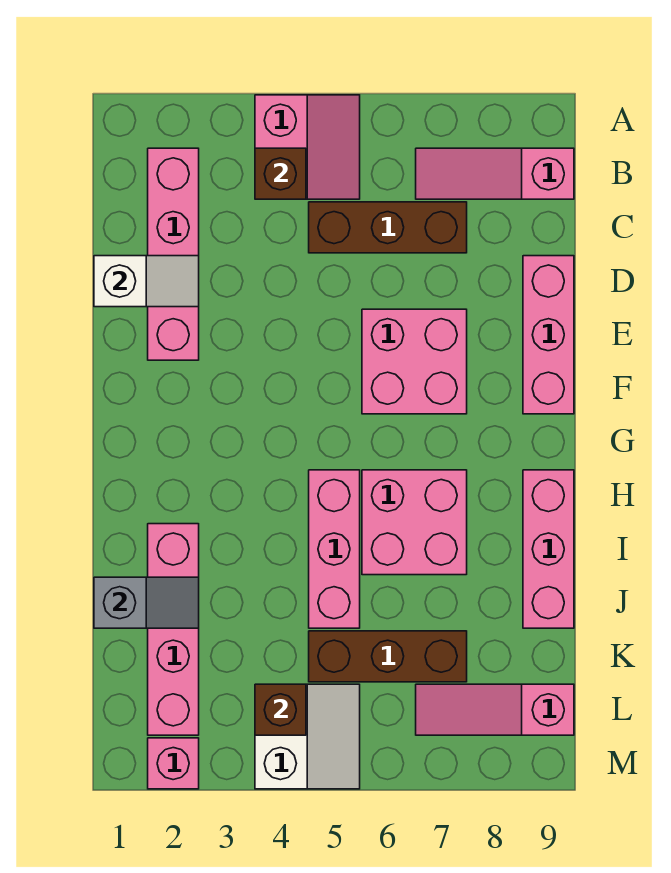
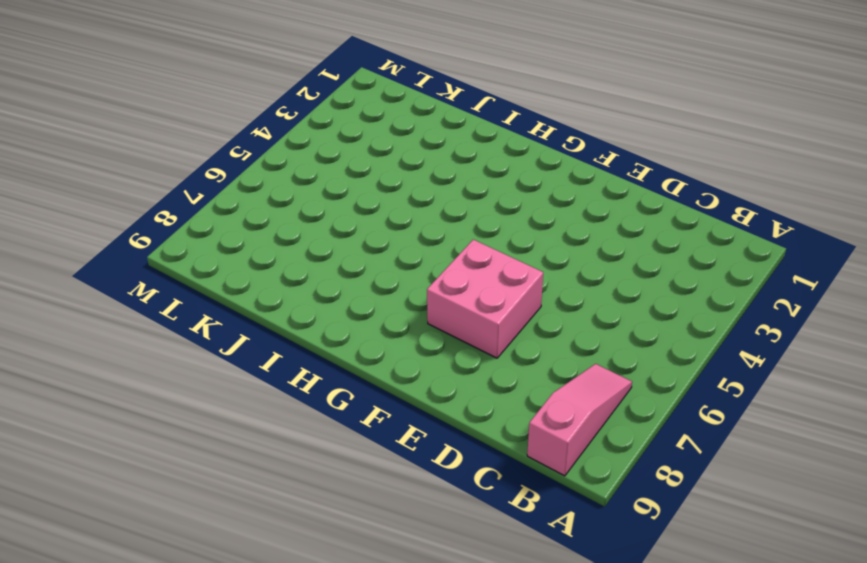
none -> pink 2x2 slope [255,95,360,199]
none -> pink 1x4 brick [148,148,199,360]
none -> brown 1x3 brick [309,202,467,253]

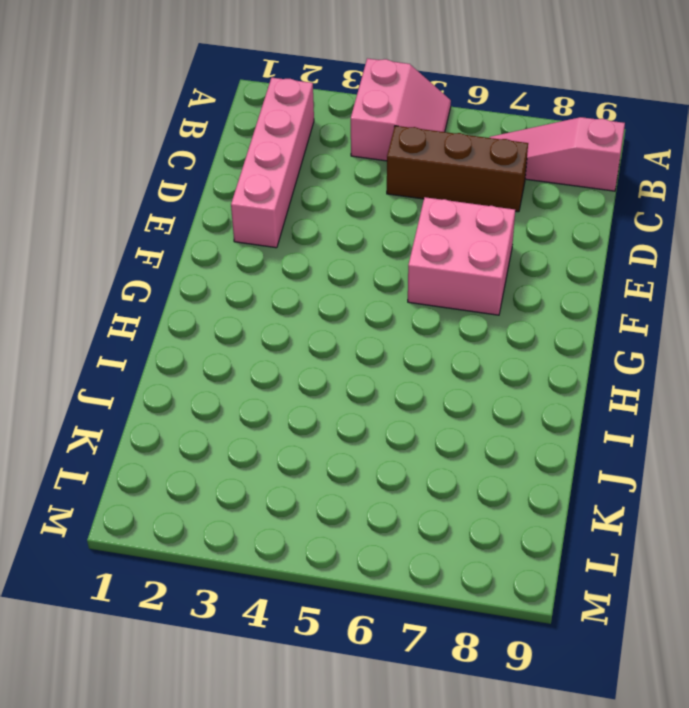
none -> pink 1x3 brick [523,256,574,414]
none -> pink 1x3 brick [309,470,360,628]
none -> pink 2x2 brick [362,470,467,575]

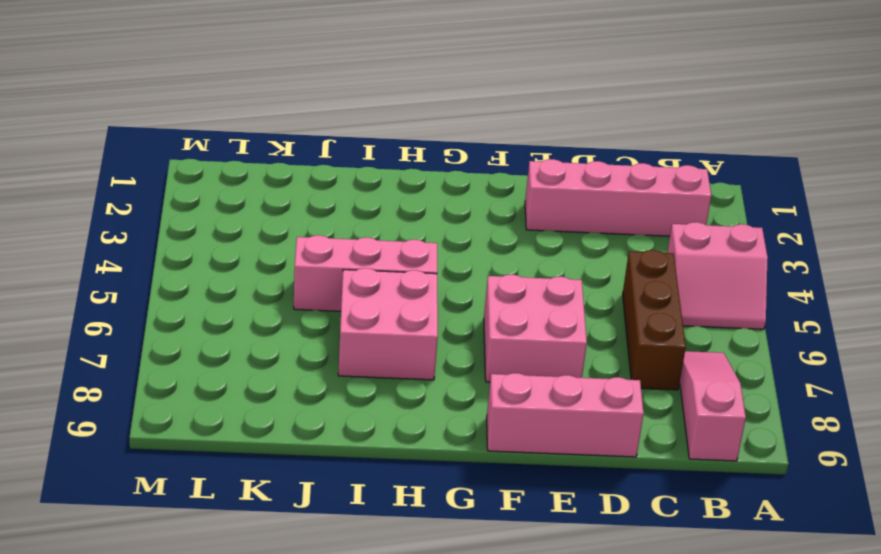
none -> pink 1x3 brick [523,470,574,628]
none -> pink 1x4 brick [148,524,199,735]
none -> brown 1x3 brick [309,631,467,682]

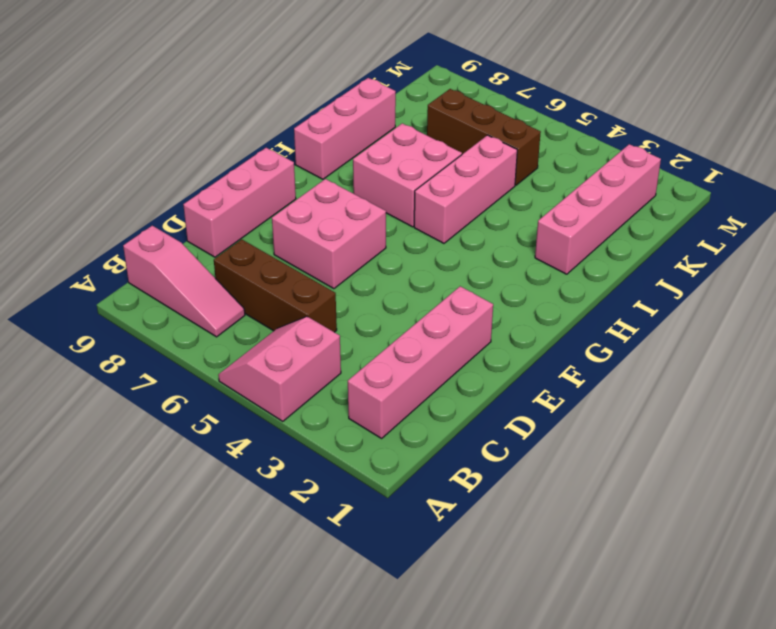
none -> white 2x2 slope [255,684,360,789]
none -> pink 1x3 slope [416,684,574,735]
none -> pink 1x1 brick [148,738,199,789]

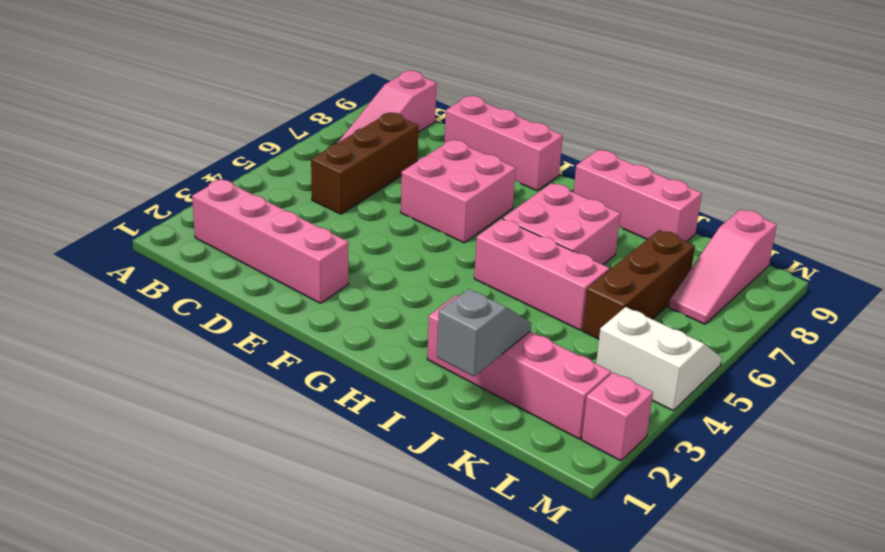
none -> pink 2x2 slope [255,95,360,199]
none -> brown 1x1 brick [255,148,306,199]
none -> white 1x2 slope [94,256,199,307]

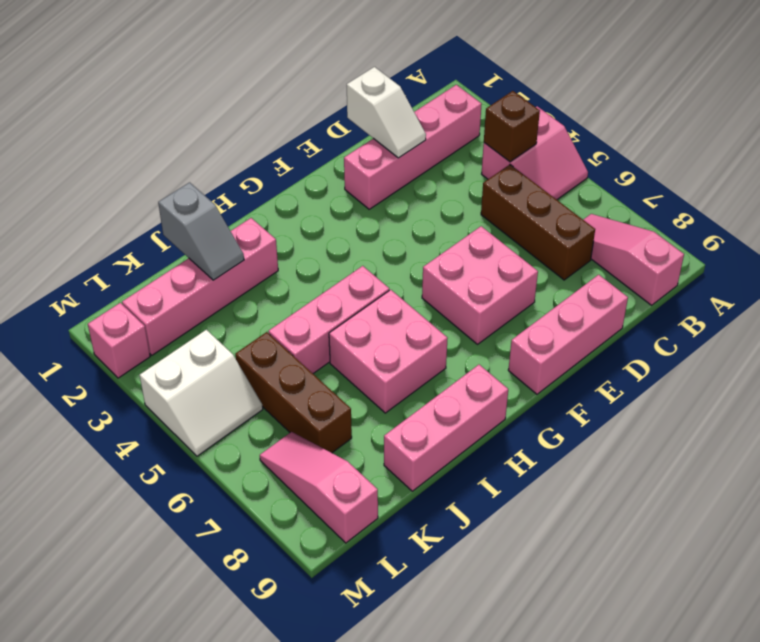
none -> brown 1x1 brick [255,684,306,735]

